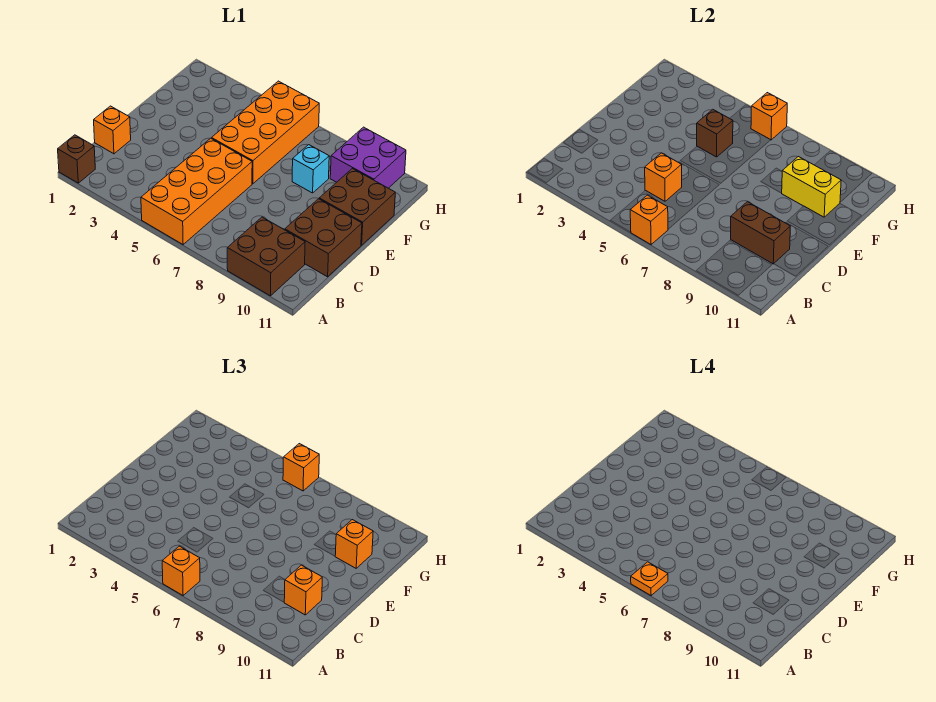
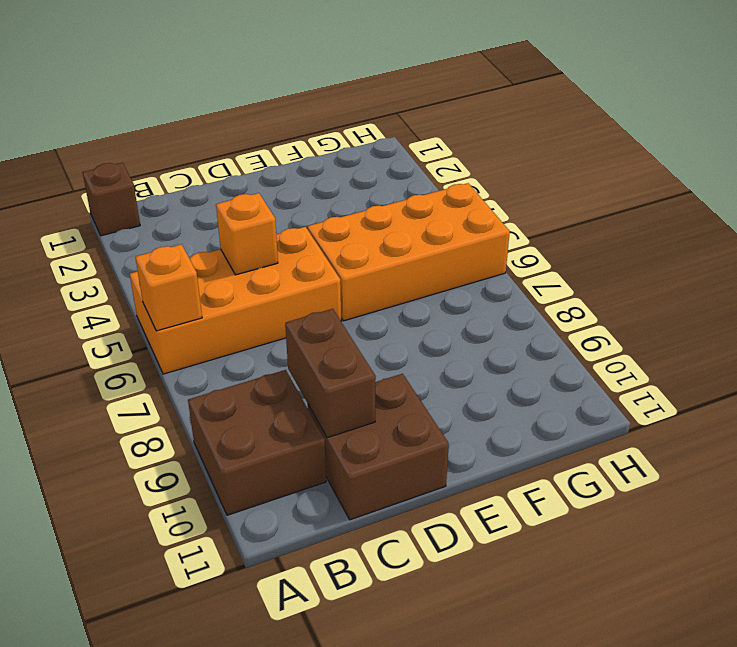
none -> orange 1x1 brick [94,106,131,154]
none -> brown 2x2 brick [319,169,395,245]
none -> cyan 1x1 brick [292,145,329,193]

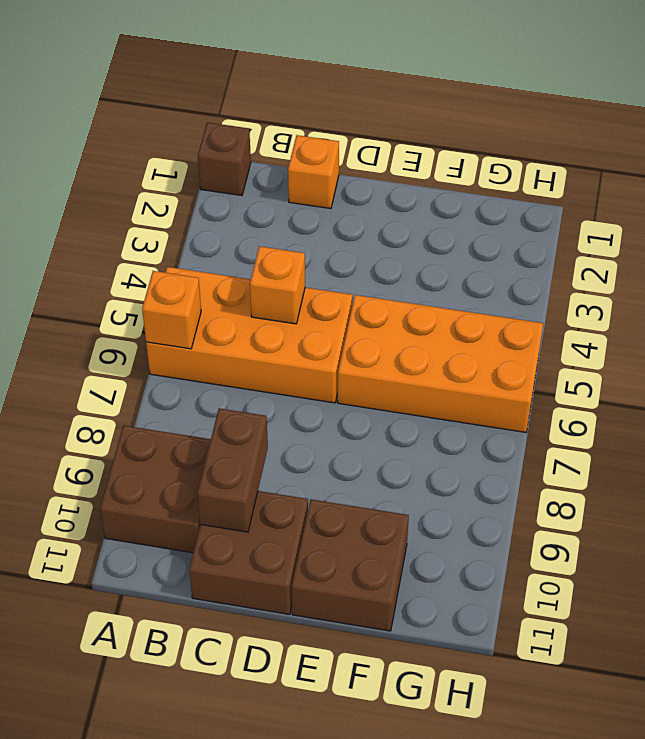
none -> cyan 1x1 brick [292,145,329,193]
none -> purple 2x2 brick [330,127,406,188]
none -> brown 1x1 brick [697,110,733,157]

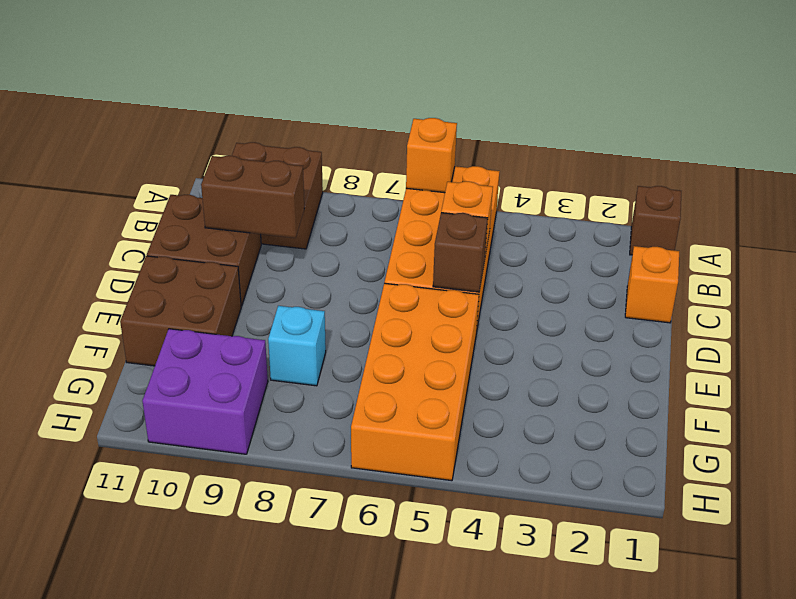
brown 1x1 brick [433,213,488,292] -> brown 1x1 brick moved to [697,110,733,157]
none -> yellow 1x2 brick [782,157,841,217]
none -> orange 1x1 brick [751,93,787,140]
none -> orange 1x1 brick [162,546,200,595]

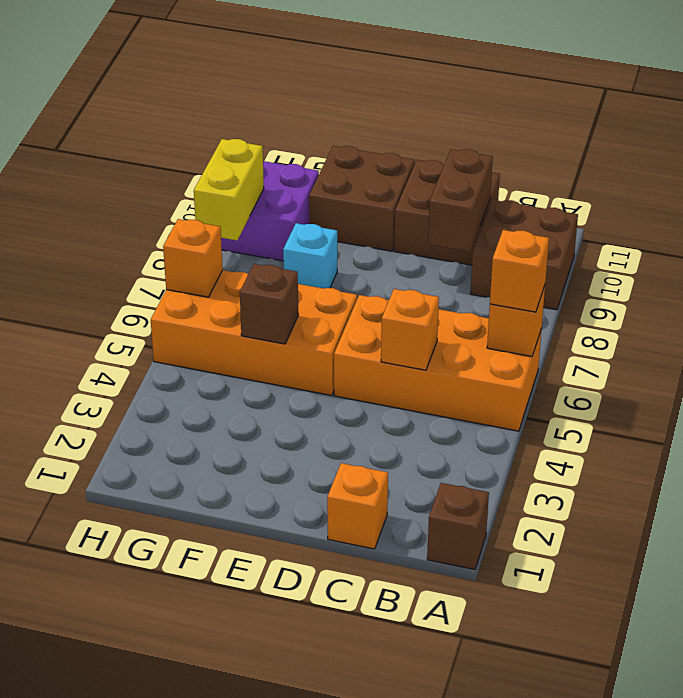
yellow 1x2 brick [194,139,264,240] -> yellow 1x2 brick moved to [782,157,841,217]
none -> orange 1x1 brick [284,565,322,615]
none -> orange 1x1 brick [335,520,373,568]
none -> orange 1x1 brick [283,444,319,491]

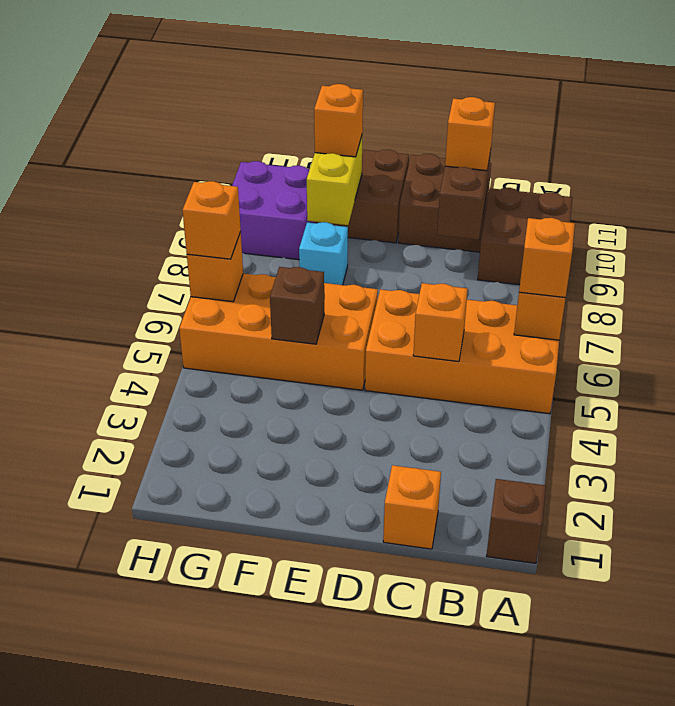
none -> orange 1x1 plate [631,562,668,595]

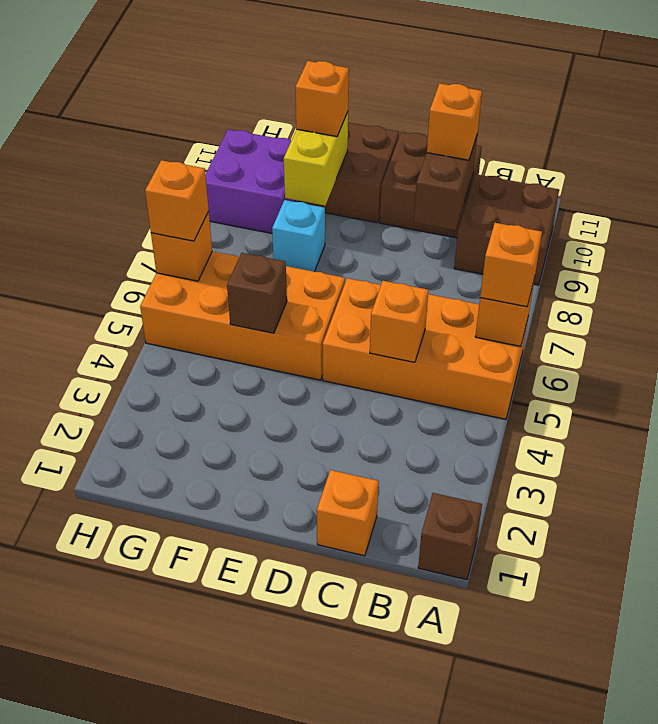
none -> orange 1x1 plate [631,562,668,595]

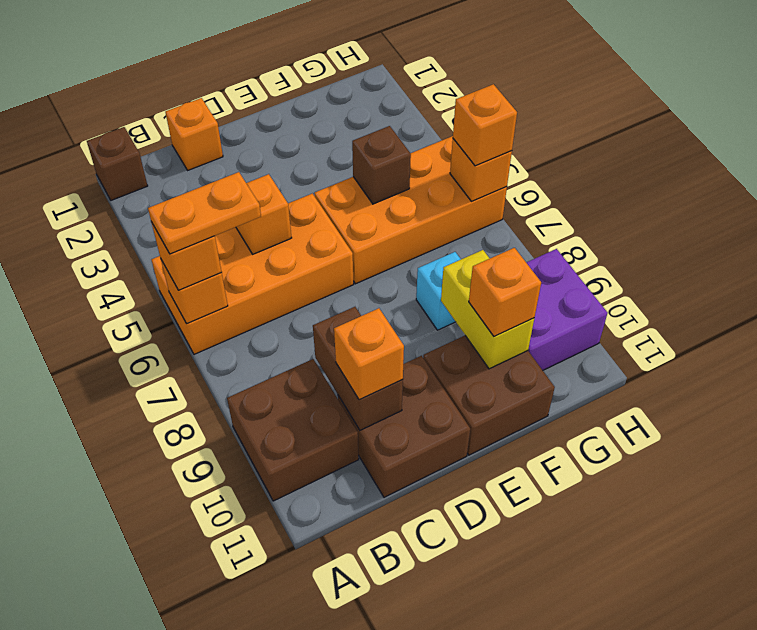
orange 1x2 plate [148,172,261,254] -> orange 1x1 plate [631,562,668,595]

